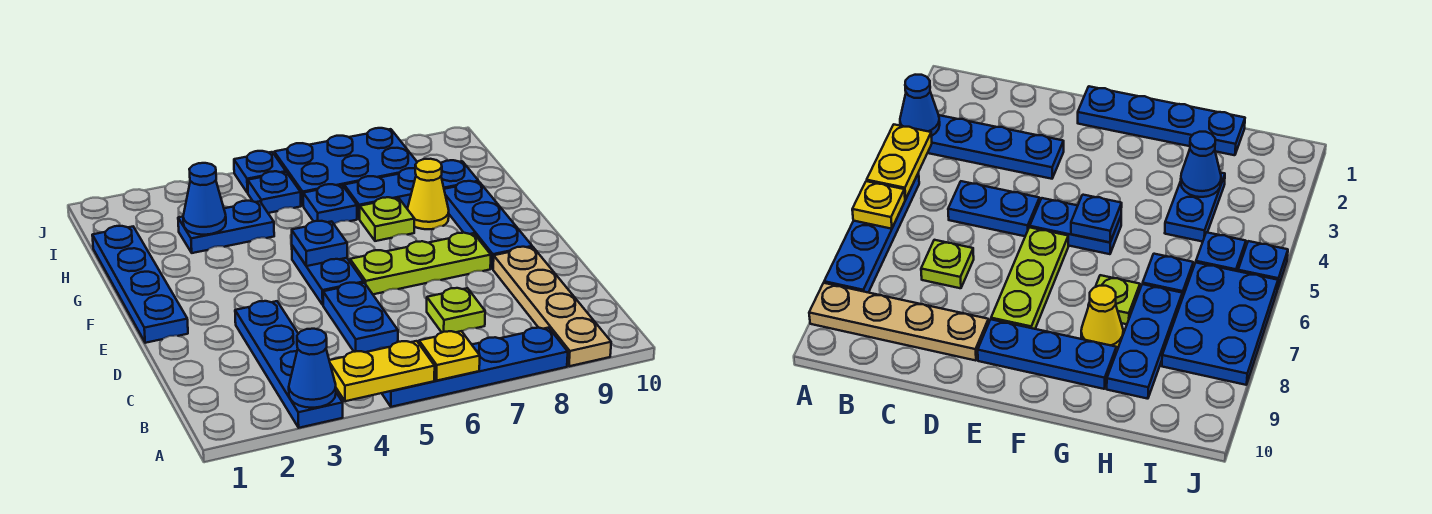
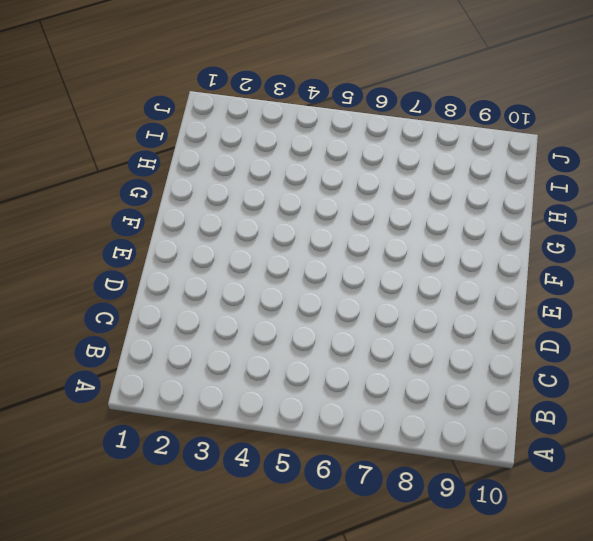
none -> blue 1x4 plate [235,301,343,428]
none -> blue 1x4 plate [382,328,568,407]
none -> tan 1x4 plate [493,247,611,366]

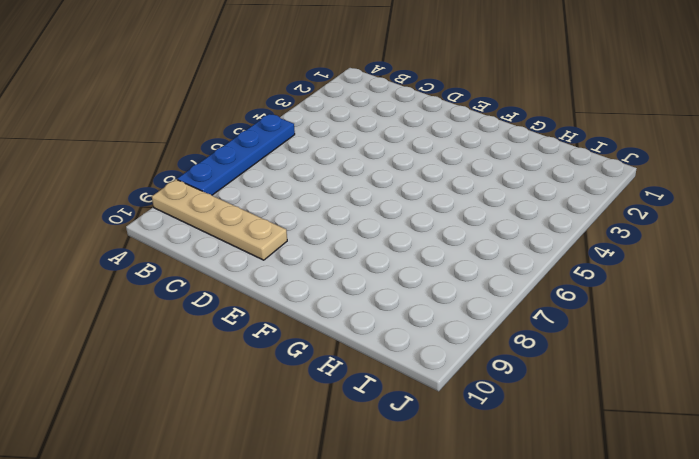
none -> blue 1x4 plate [235,301,343,428]
none -> blue 1x2 plate [323,283,398,352]
none -> lime 1x1 plate [427,288,485,332]

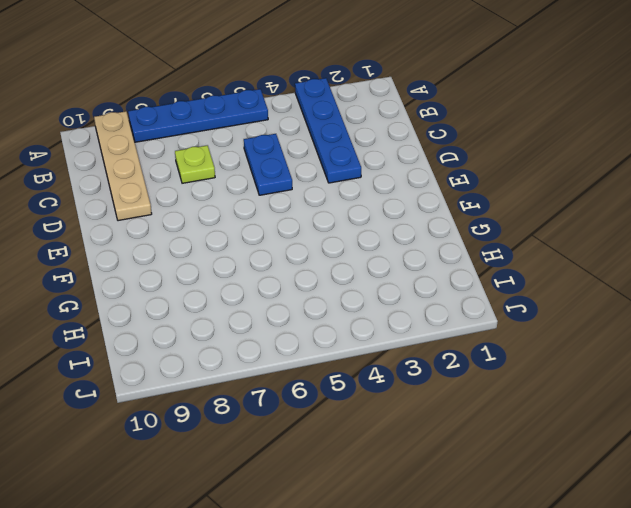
none -> blue 1x4 plate [92,226,188,343]
none -> blue 1x2 plate [292,246,364,305]
none -> lime 1x3 plate [350,233,491,294]

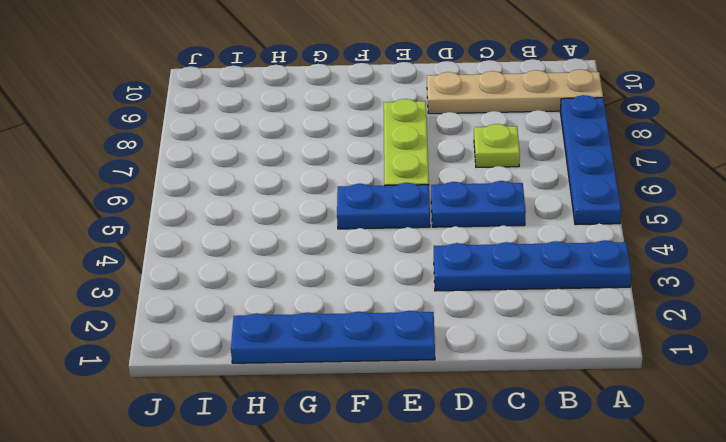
none -> blue 1x3 plate [444,181,532,269]
none -> lime 1x1 plate [360,197,415,241]
none -> yellow 1x1 cone [408,159,449,229]

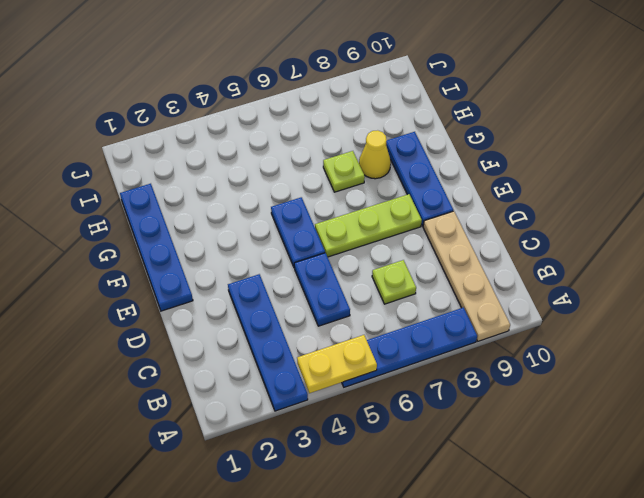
none -> blue 1x2 plate [178,201,274,253]
none -> blue 1x1 plate [303,184,357,224]
none -> blue 1x3 plate [344,160,479,219]

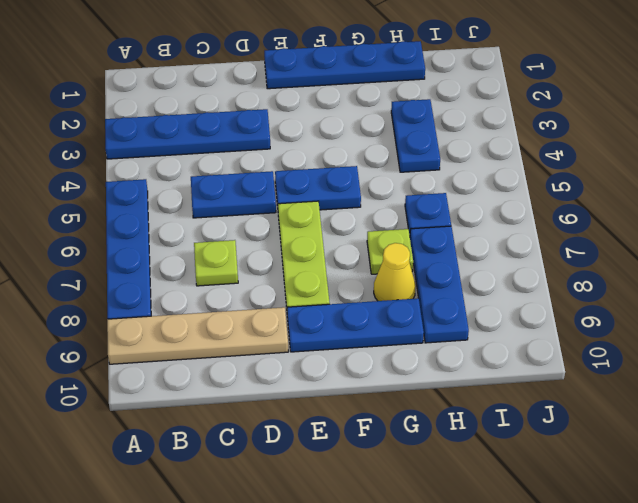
none -> blue 1x1 plate [248,171,301,213]
none -> blue 2x3 plate [274,128,417,206]
none -> blue 1x1 plate [234,151,286,193]

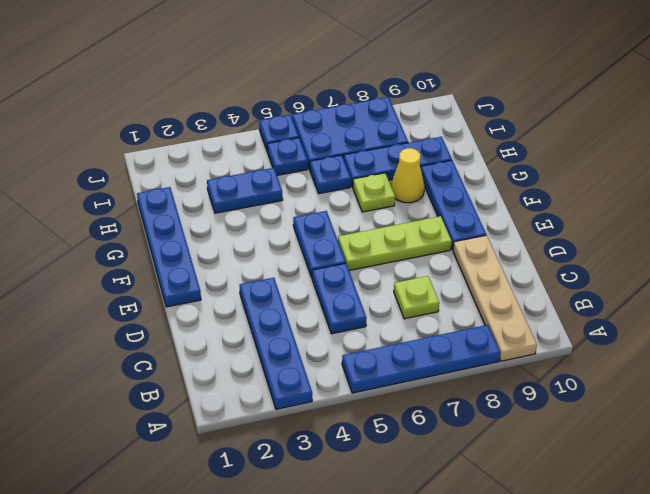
none -> blue 1x1 cone [289,329,336,408]
none -> yellow 1x2 plate [329,341,435,401]
none -> yellow 1x1 plate [419,331,480,381]

